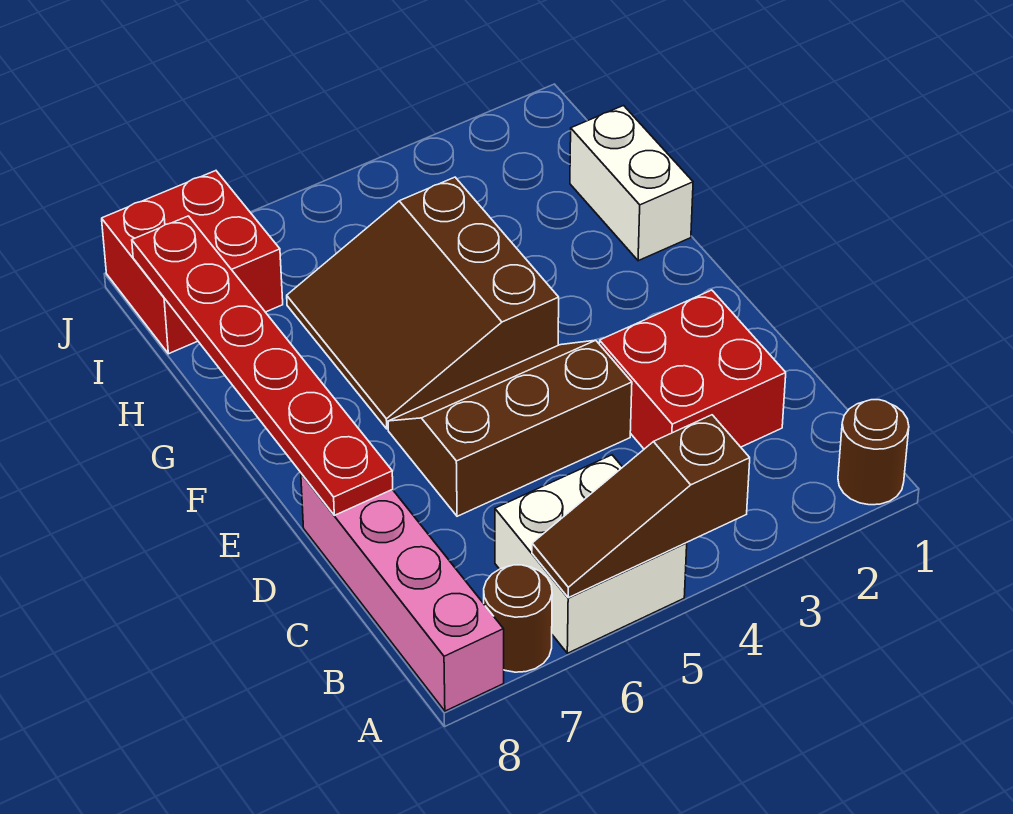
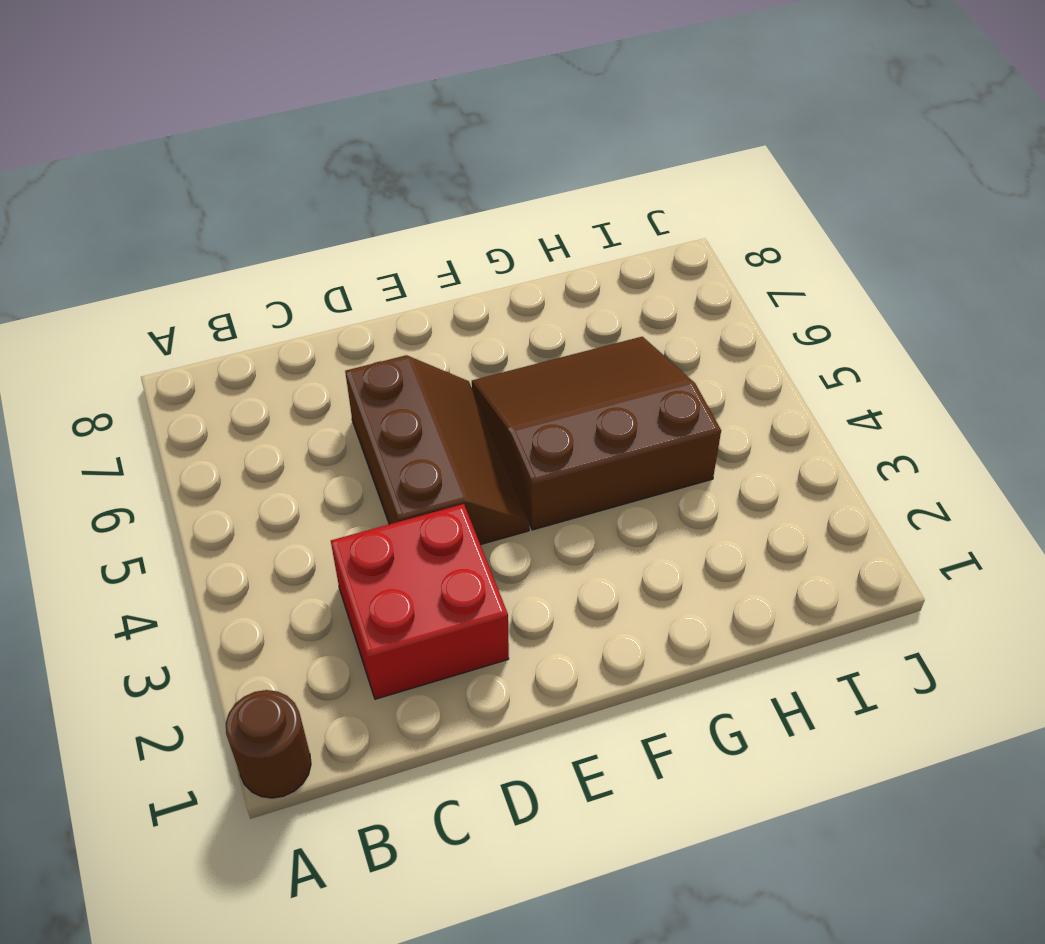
none -> white 2x2 brick [495,455,687,653]
none -> brown 1x1 round brick [484,565,552,672]

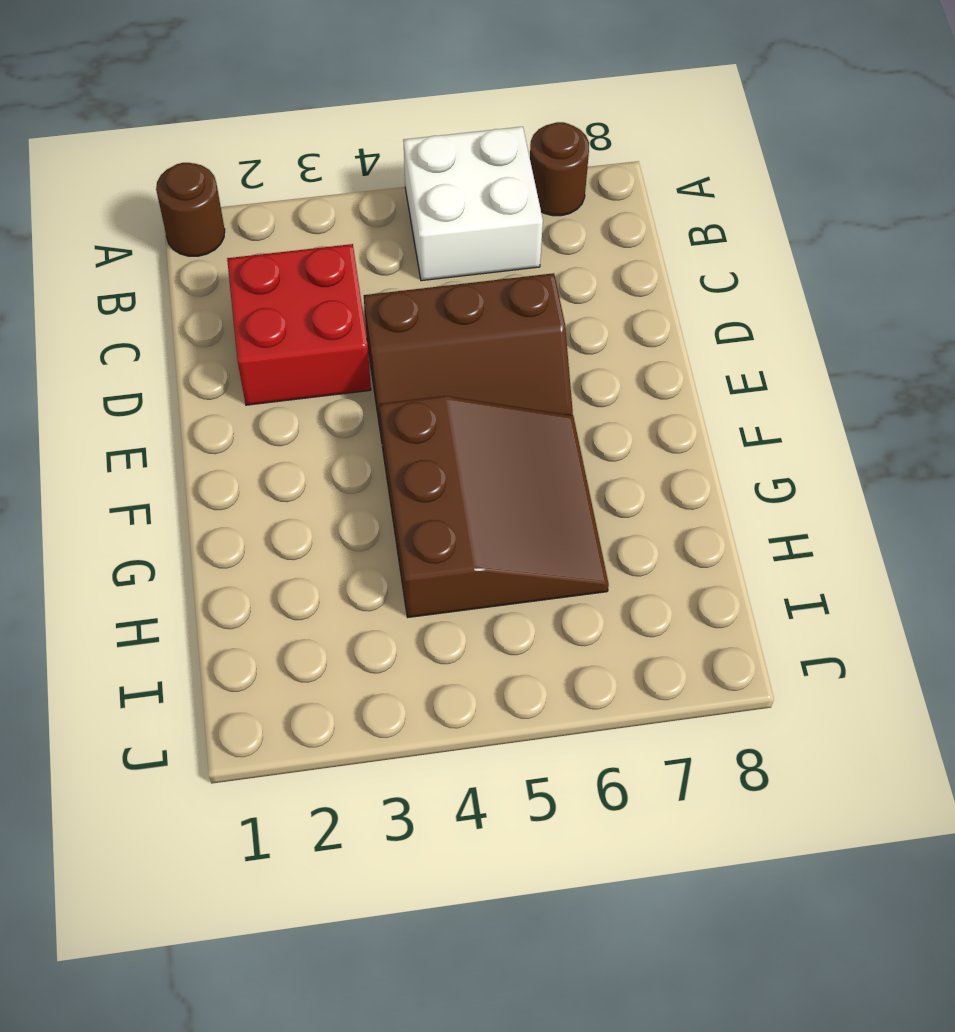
none -> pink 1x4 brick [301,473,504,711]
none -> white 1x2 brick [570,106,693,261]

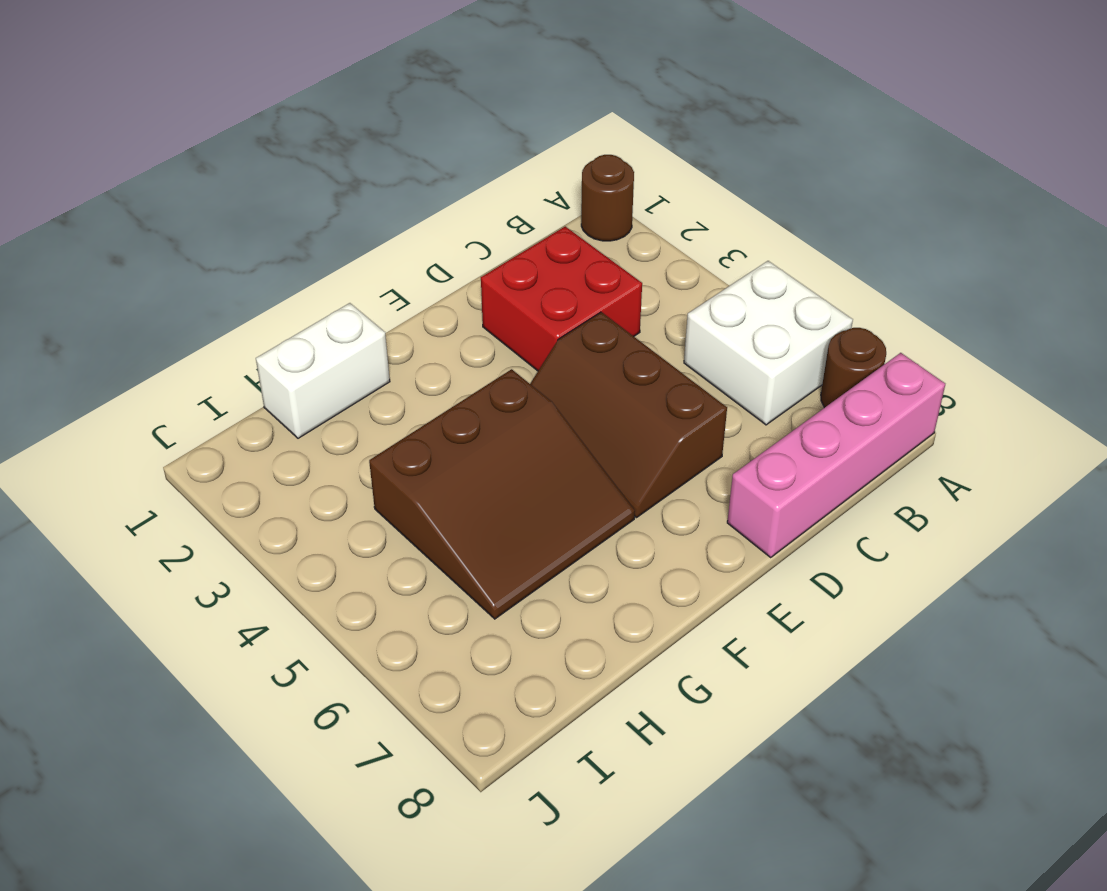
none -> red 2x2 brick [102,171,283,354]
none -> brown 1x3 slope [532,415,750,598]

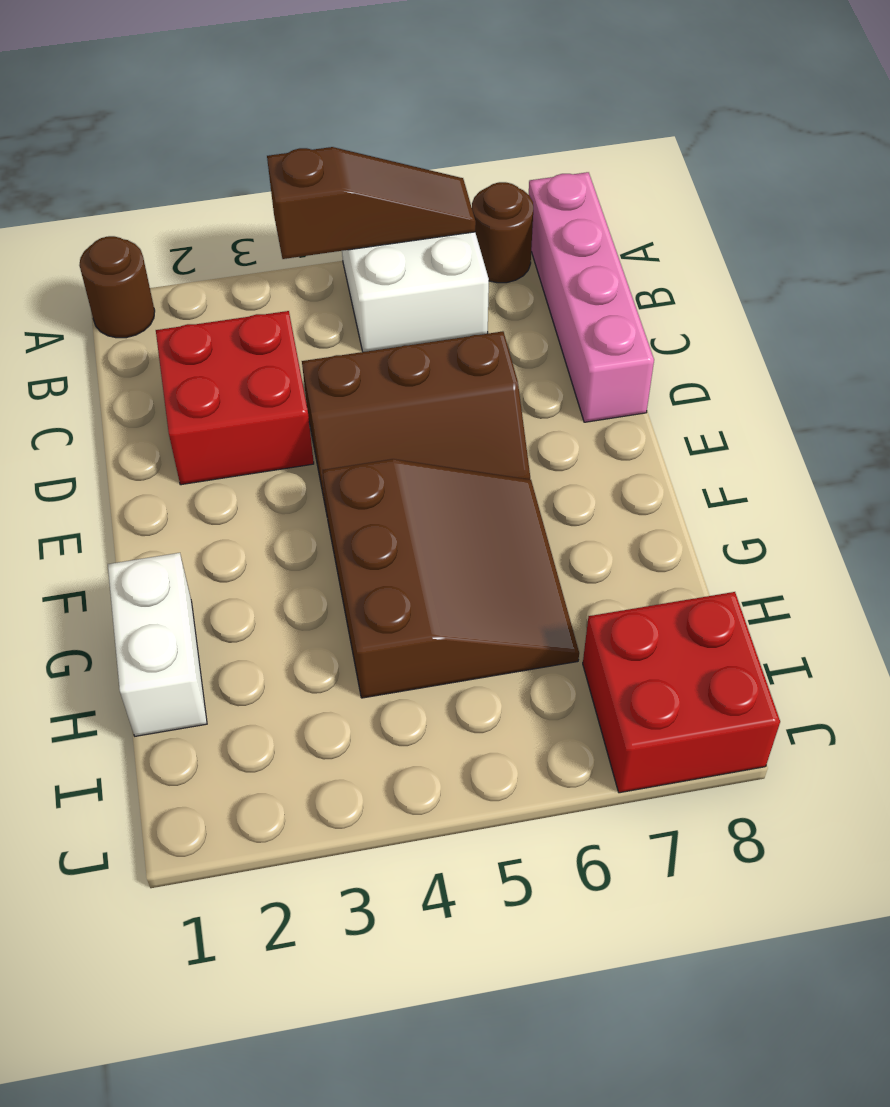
none -> red 1x6 plate [132,216,393,515]

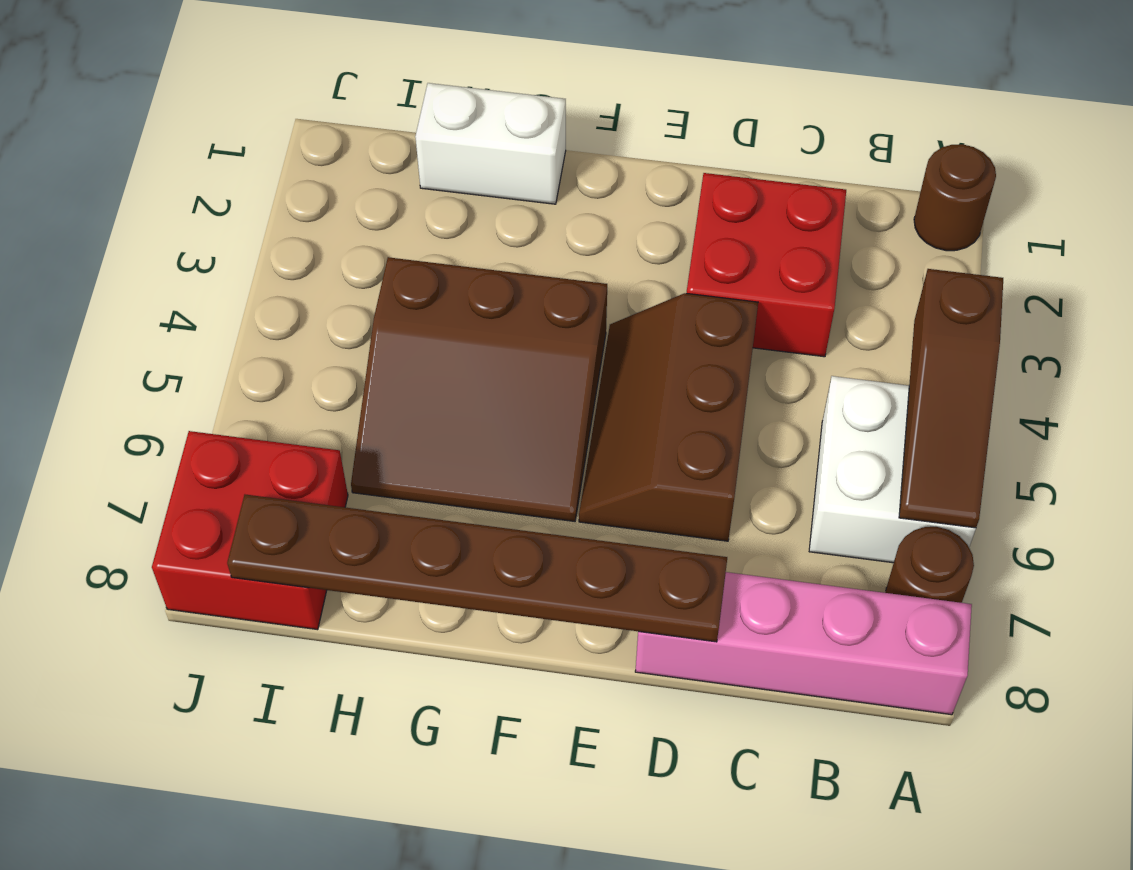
brown 1x6 plate [227,495,727,642] -> red 1x6 plate [132,216,393,515]

